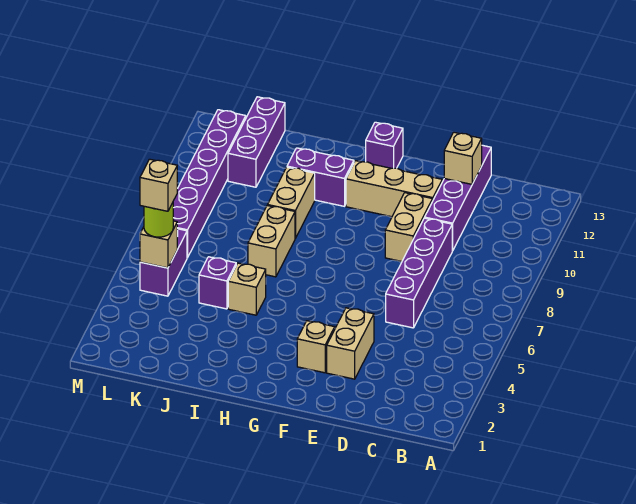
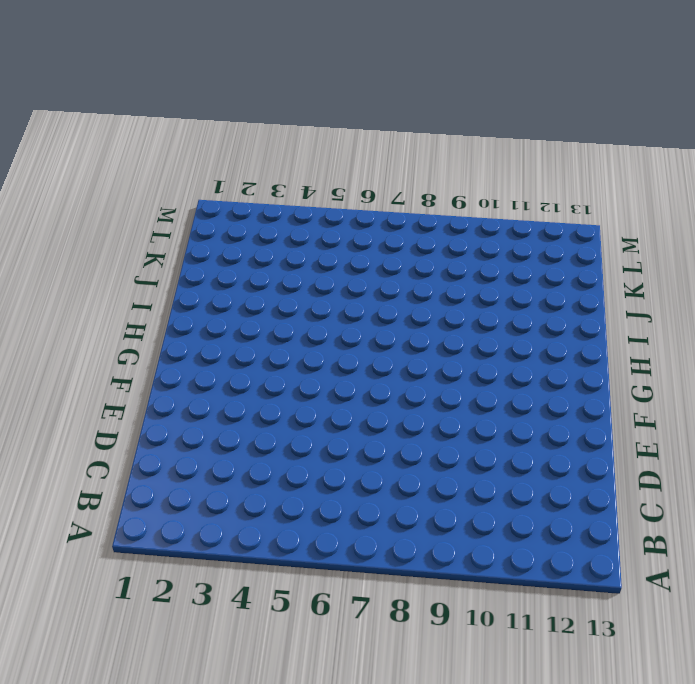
none -> purple 1x4 brick [386,218,452,328]
none -> purple 1x4 brick [425,145,491,251]
none -> tan 1x2 brick [327,308,374,379]

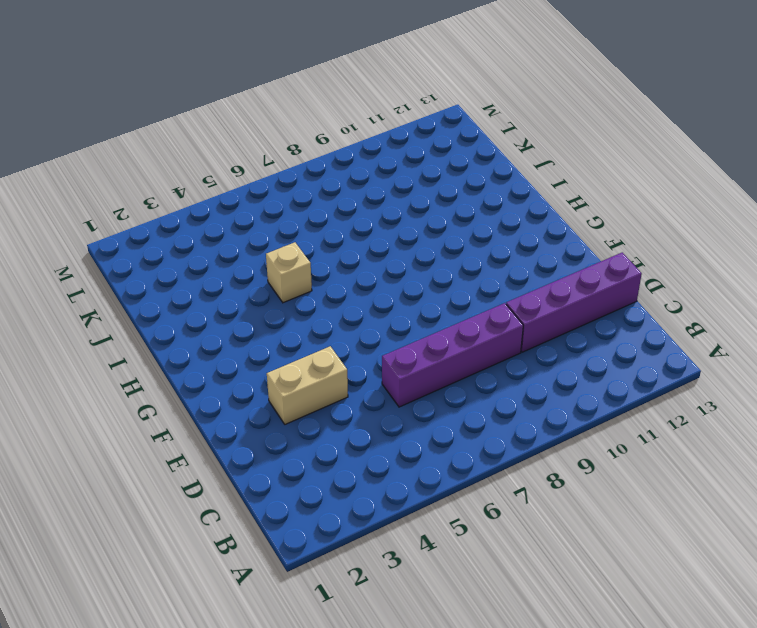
none -> tan 1x2 brick [385,193,433,261]
none -> tan 1x3 brick [346,161,442,217]
none -> tan 1x1 brick [297,321,335,373]

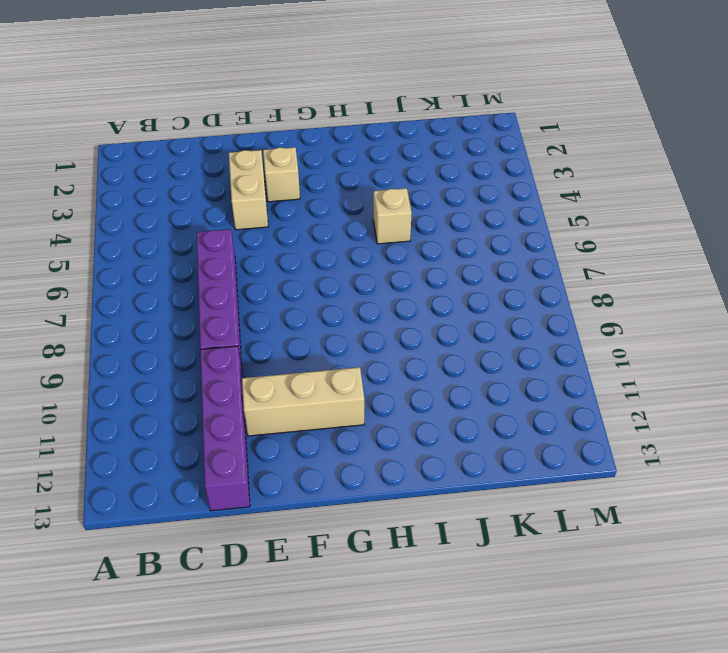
none -> tan 1x2 brick [385,193,433,261]
none -> purple 1x1 brick [366,122,403,168]
none -> purple 1x2 brick [287,148,354,206]

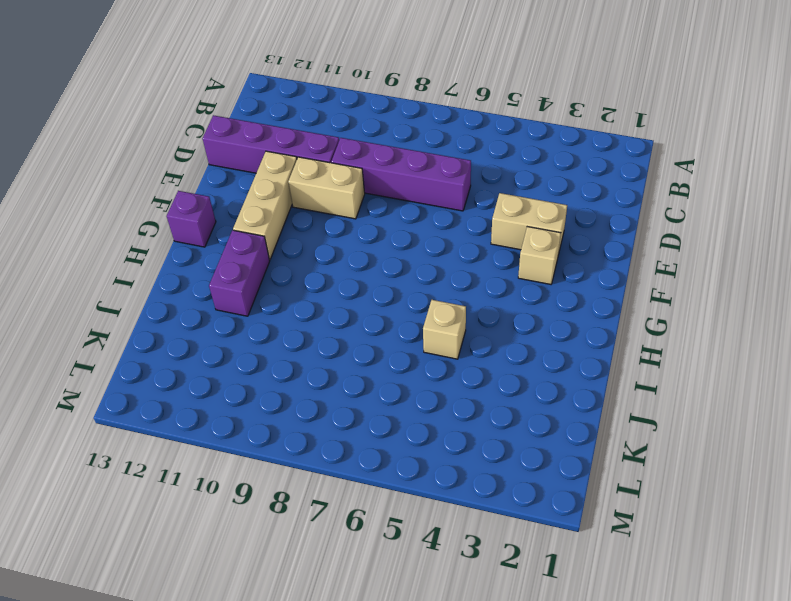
none -> tan 1x2 brick [248,205,295,277]
none -> tan 1x2 brick [268,167,315,238]
none -> purple 1x1 brick [199,257,236,309]

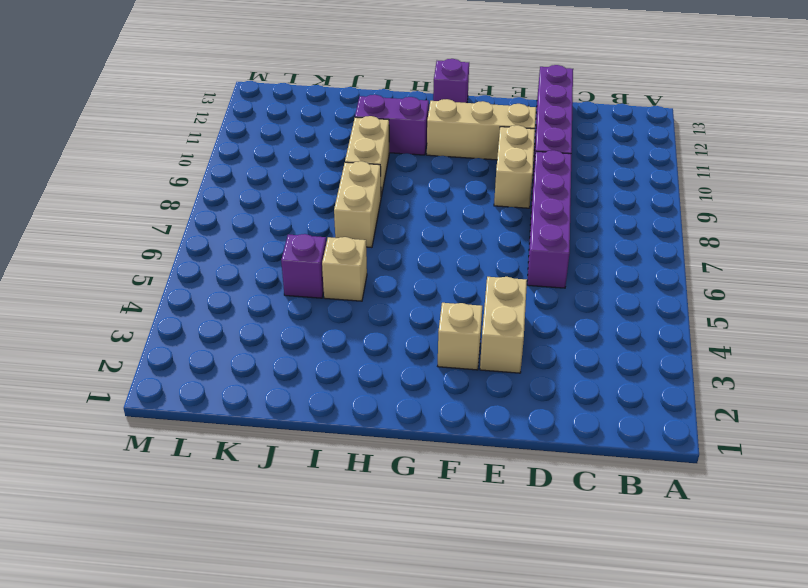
none -> purple 1x3 brick [228,97,285,187]
none -> purple 1x2 brick [140,229,187,296]
none -> purple 1x6 brick [173,110,246,258]

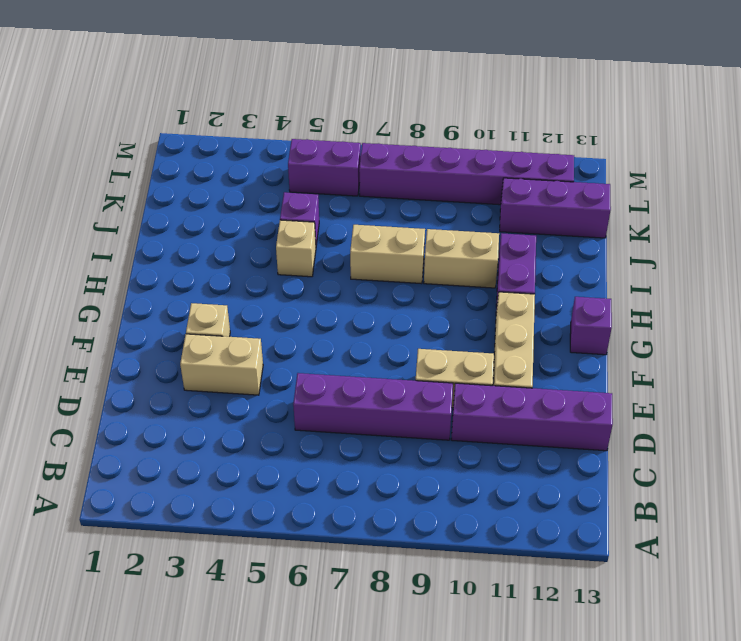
none -> tan 1x1 brick [444,132,482,184]
none -> tan 1x1 brick [140,221,177,268]
none -> lime 1x1 round brick [144,203,173,237]

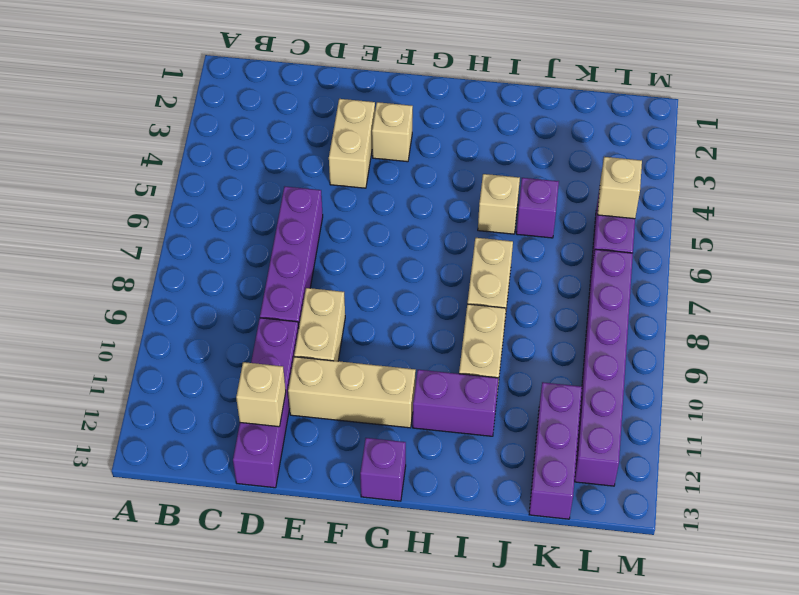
none -> lime 1x1 round brick [144,203,173,237]
none -> tan 1x1 brick [140,159,177,211]

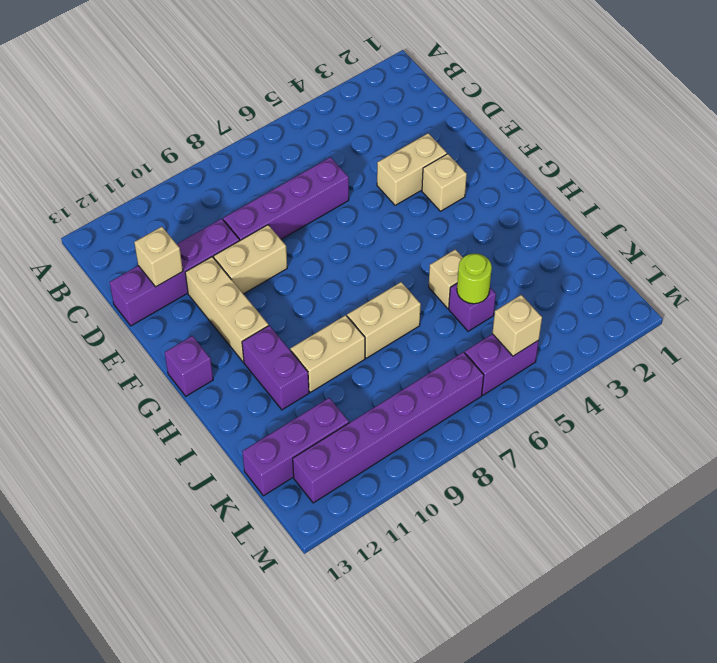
lime 1x1 round brick [457,253,492,304] -> lime 1x1 round brick moved to [144,203,173,237]
none -> tan 1x1 brick [140,159,177,211]

